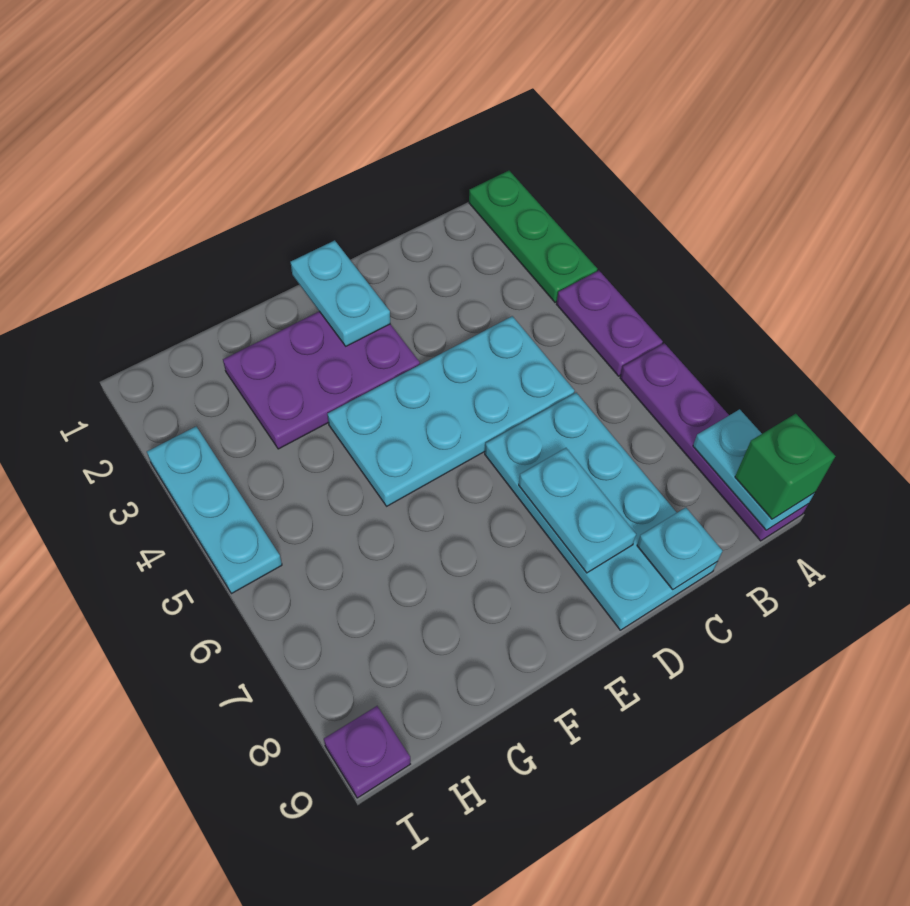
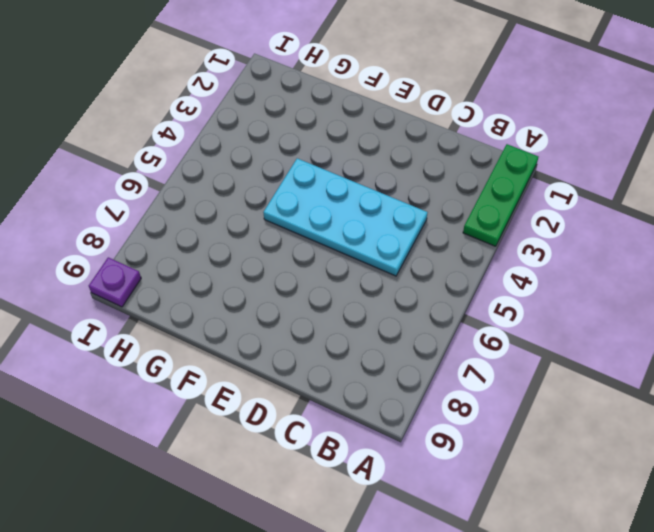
none -> purple 1x2 plate [556,271,663,376]
none -> purple 1x4 plate [620,343,808,541]
none -> cyan 2x4 plate [485,393,717,630]

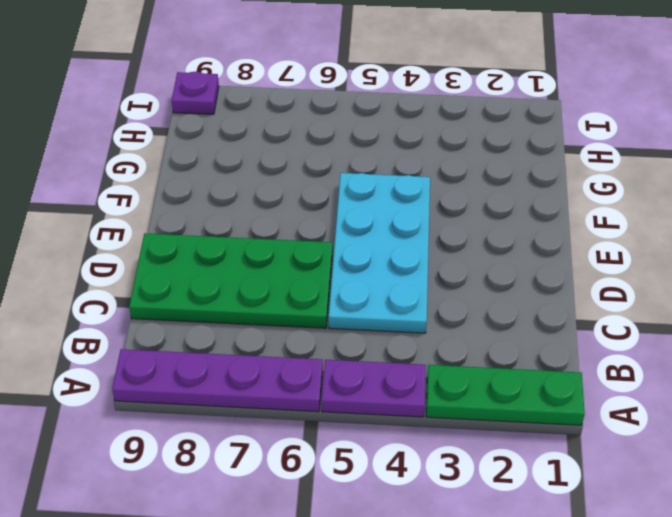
green 2x4 plate [129,233,332,328] -> cyan 2x4 plate [485,393,717,630]
none -> purple 2x3 plate [223,311,420,449]
none -> cyan 1x3 plate [147,427,282,594]
none -> cyan 1x2 plate [693,409,814,530]

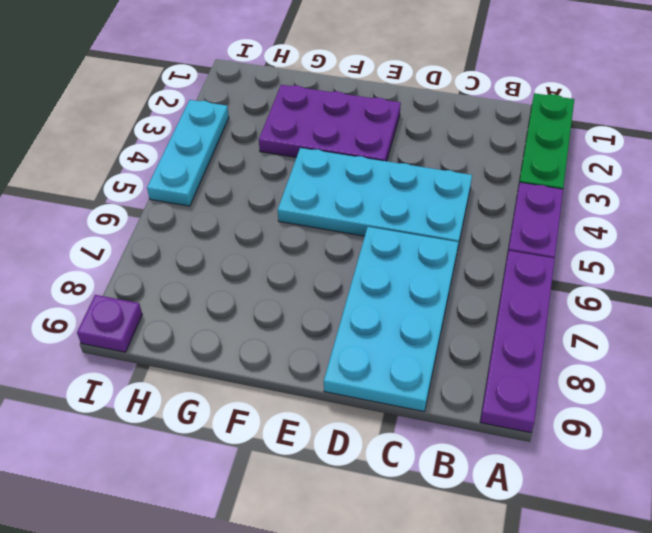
none -> cyan 1x2 plate [693,409,814,530]
none -> cyan 1x1 plate [637,508,722,590]
none -> cyan 1x2 plate [519,448,636,573]

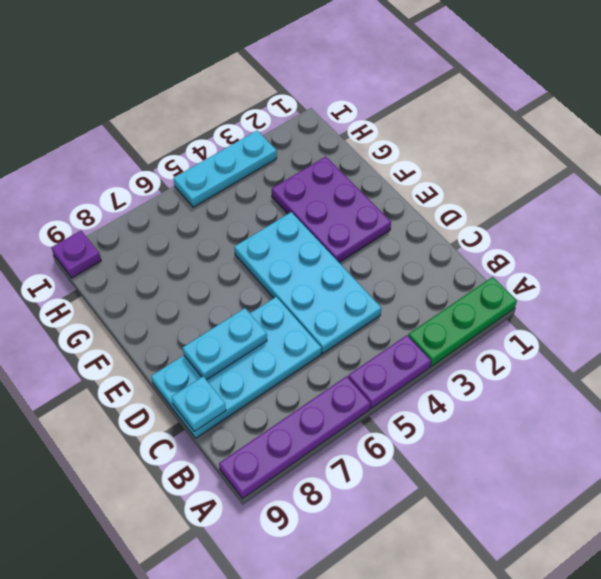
none -> cyan 1x2 plate [693,409,814,530]
none -> cyan 1x2 plate [291,240,390,346]
none -> green 1x1 brick [735,414,835,519]

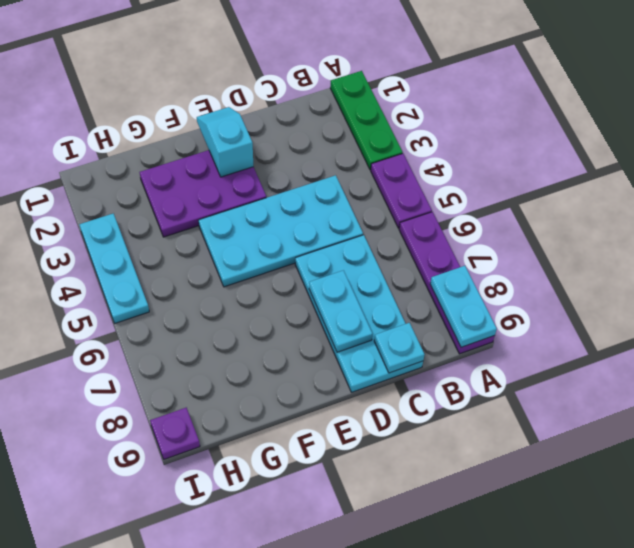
cyan 1x2 slope [197,107,254,177] -> cyan 1x2 plate [291,240,390,346]
none -> green 1x1 brick [735,414,835,519]

